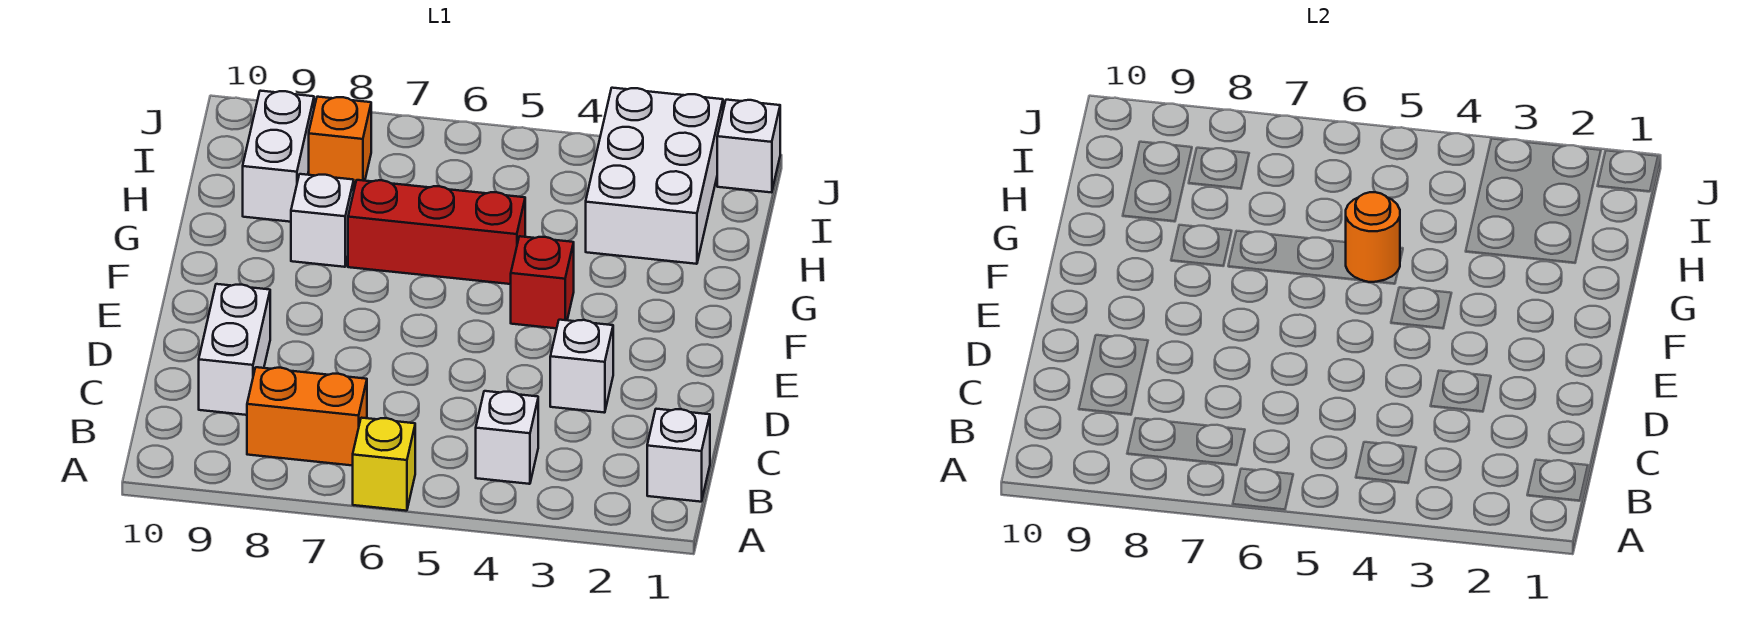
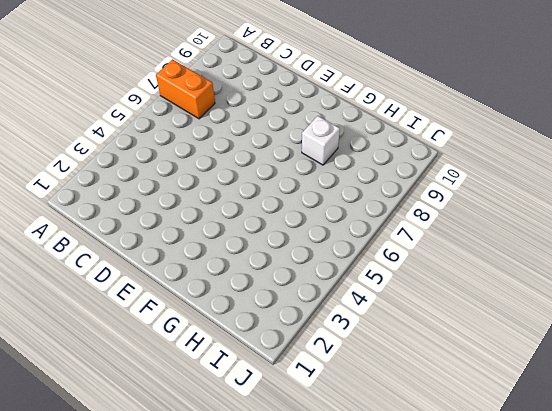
orange 1x2 brick [156,60,215,119] -> orange 1x2 brick turned to [247,367,367,466]
none -> yellow 1x1 brick [353,418,415,511]
none -> white 1x1 brick [647,409,710,502]
none -> white 1x1 brick [476,391,538,484]

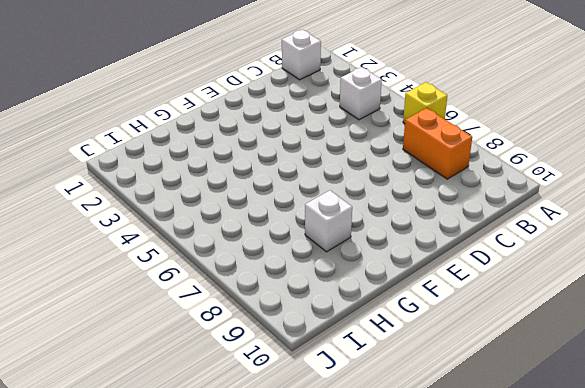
none -> white 1x2 brick [199,284,270,415]
none -> white 1x1 brick [550,320,613,413]
none -> red 1x1 brick [511,236,574,328]

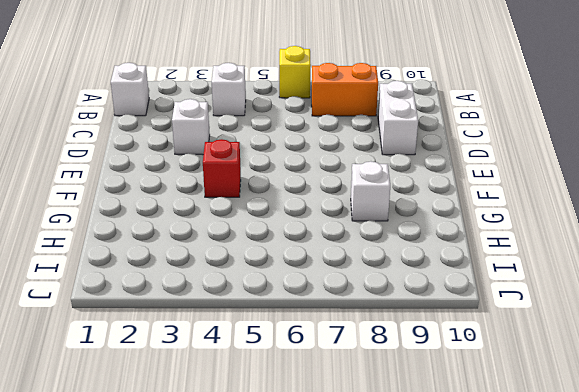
none -> red 1x3 brick [348,180,525,284]
none -> white 2x3 brick [586,88,723,264]
none -> white 1x2 brick [243,91,314,222]

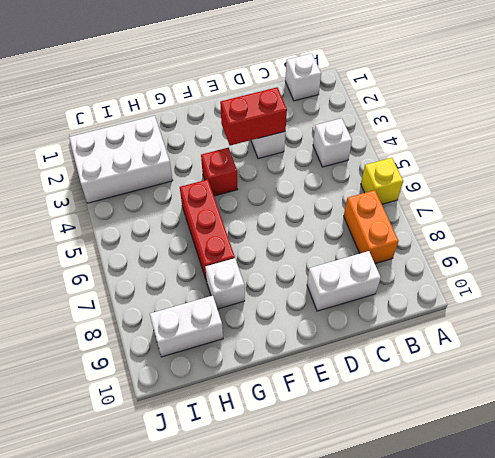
red 1x2 brick [220,87,287,145] -> none
none -> orange 1x1 brick [309,97,371,189]
none -> white 1x1 brick [717,100,780,193]
none -> orange 1x1 round brick [1346,192,1400,282]

